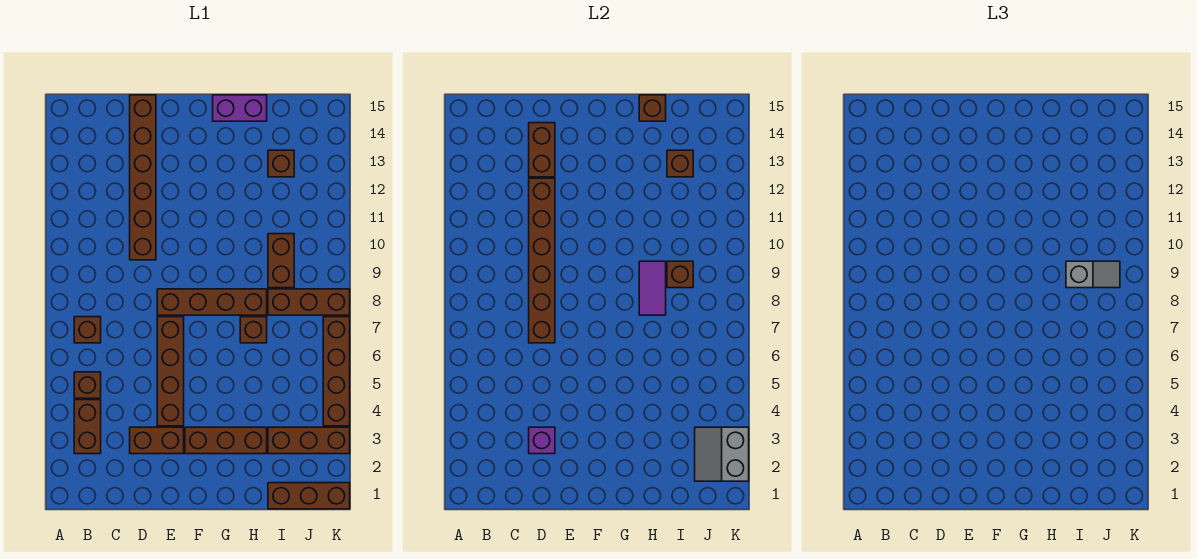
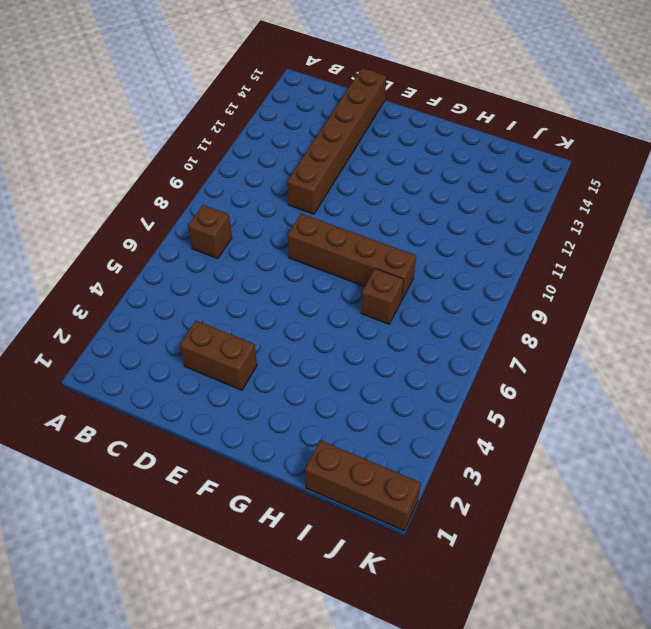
none -> brown 1x2 brick [74,400,101,454]
none -> brown 1x1 brick [74,372,101,398]
none -> brown 1x4 brick [157,317,184,426]

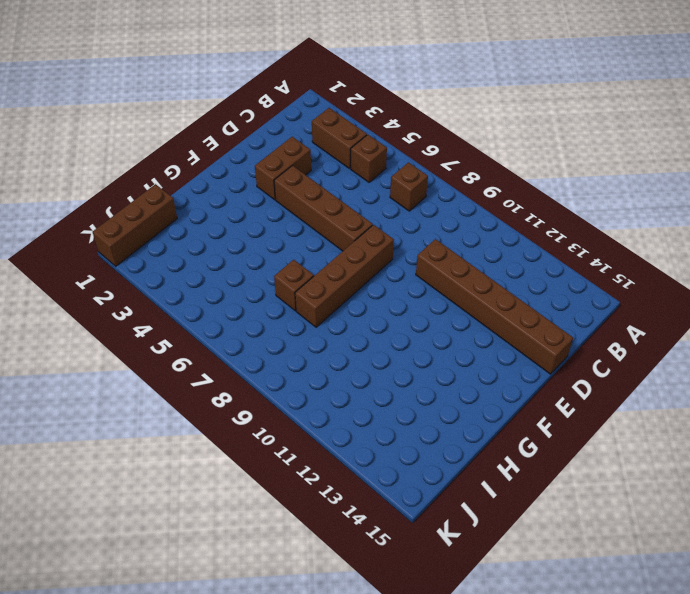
none -> brown 1x3 brick [185,427,267,454]
none -> purple 1x2 brick [213,95,267,121]
none -> brown 1x3 brick [268,427,350,454]

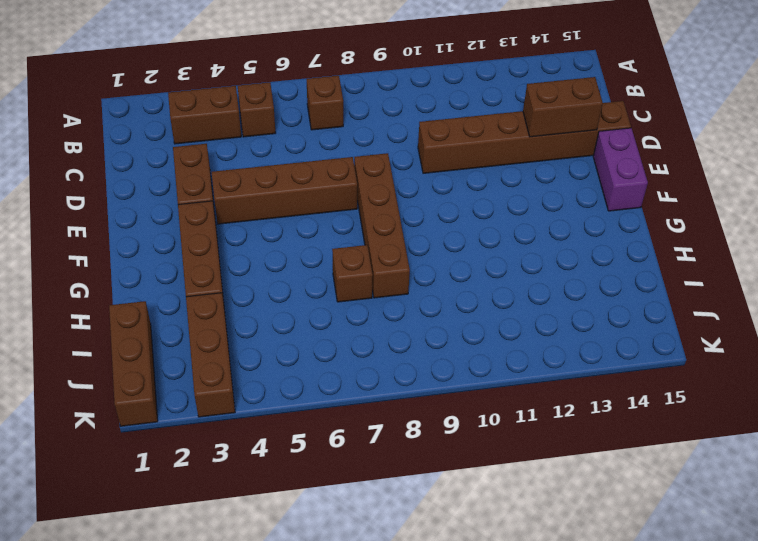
purple 1x2 brick [593,128,648,211] -> purple 1x2 brick moved to [213,95,267,121]
none -> brown 1x3 brick [268,289,350,315]
none -> brown 1x2 brick [268,234,294,288]
none -> brown 1x1 brick [268,150,294,177]

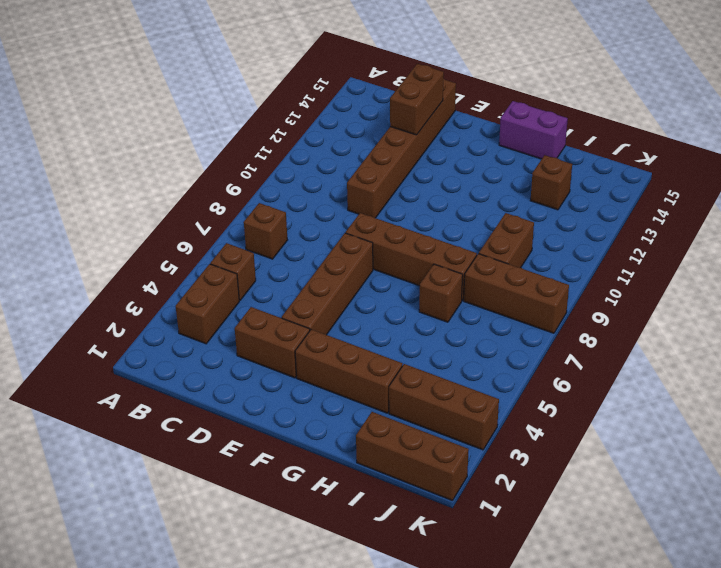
none -> brown 1x4 brick [323,317,350,426]
none -> purple 1x1 brick [529,427,555,454]
none -> brown 1x6 brick [529,178,555,343]

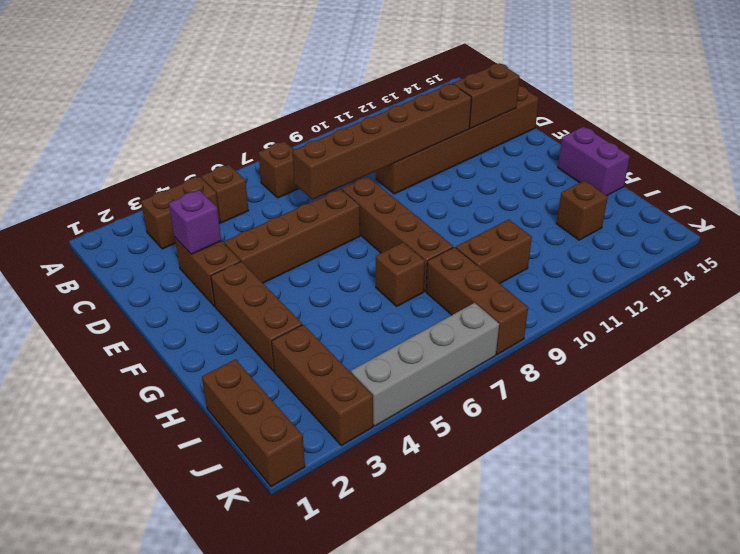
grey 1x4 brick [351,303,499,426] -> brown 1x4 brick [323,317,350,426]
none -> purple 1x2 tile [639,261,666,315]
none -> brown 1x1 brick [639,95,666,121]
none -> brown 1x1 brick [667,261,693,288]

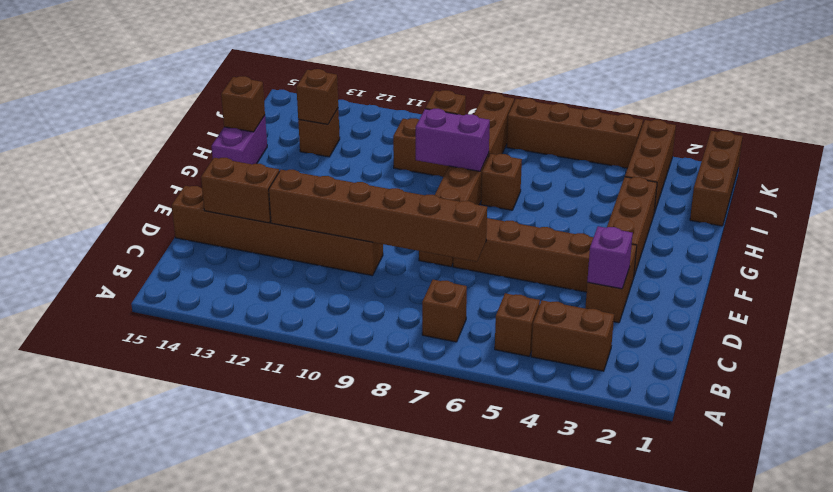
purple 1x2 brick [416,109,490,171] -> purple 1x2 tile [639,261,666,315]
none -> grey 2x2 slope [695,427,749,481]
none -> grey 1x2 slope [1066,261,1120,288]

